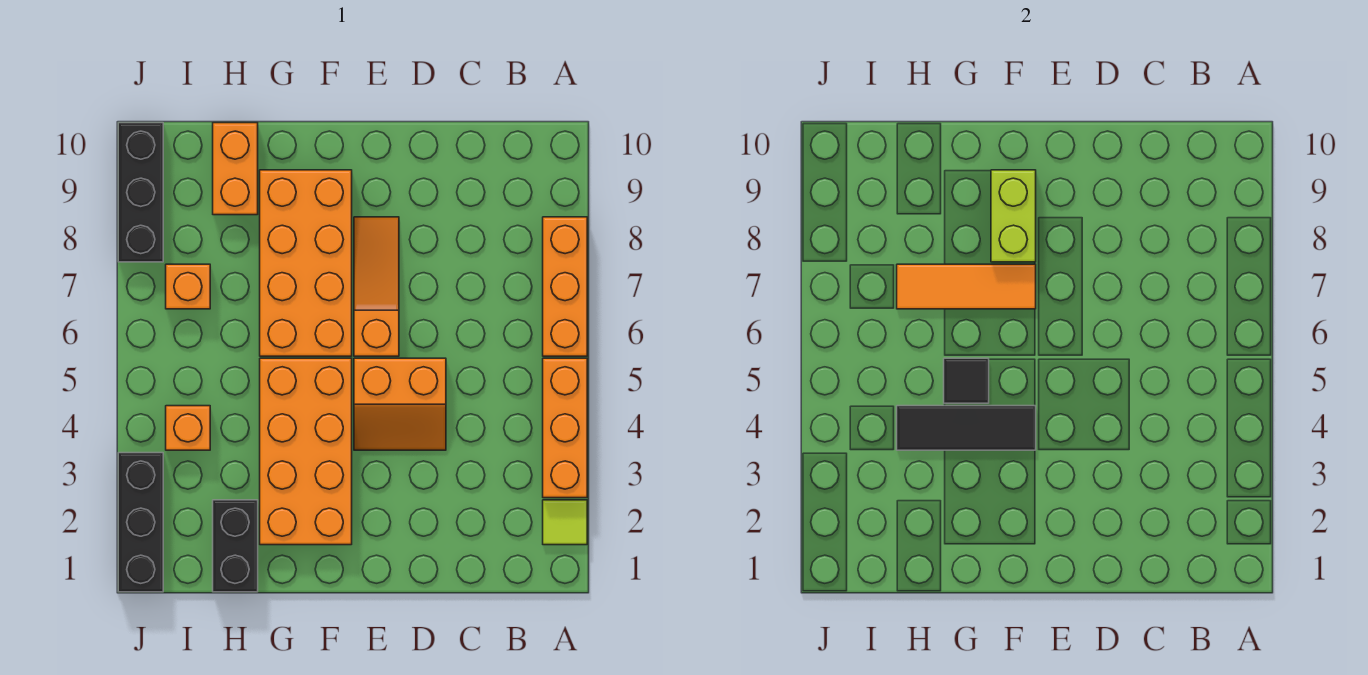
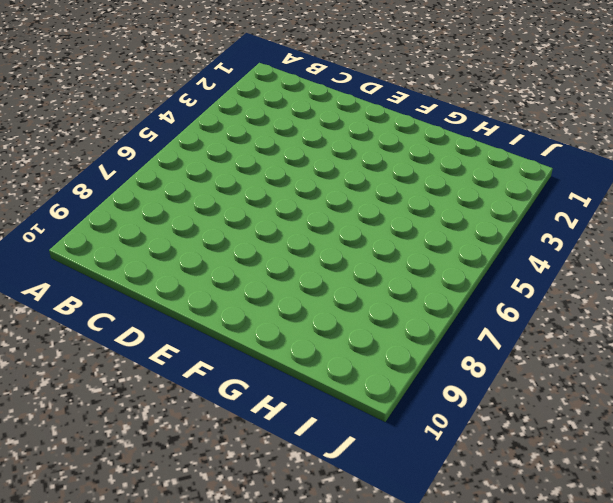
none -> lime 1x1 tile [543,500,587,545]
none -> orange 1x3 brick [543,358,587,498]
none -> orange 1x3 brick [543,217,587,356]

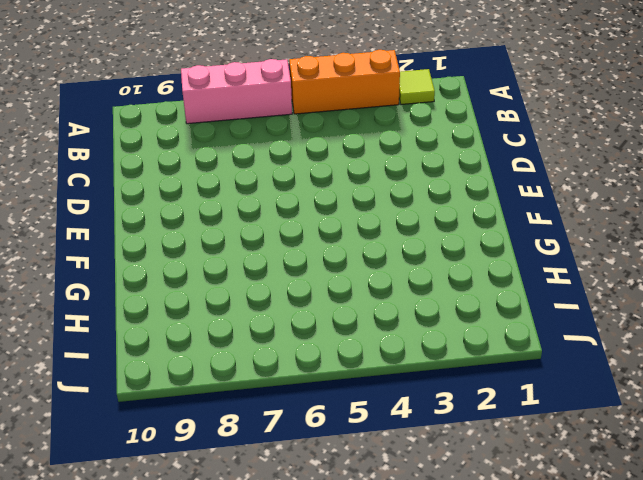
pink 1x3 brick [181,59,292,124] -> orange 1x3 brick [543,217,587,356]
none -> orange 2x2 slope [354,358,446,450]
none -> orange 1x3 slope [354,217,399,356]
none -> orange 2x4 brick [260,358,352,545]

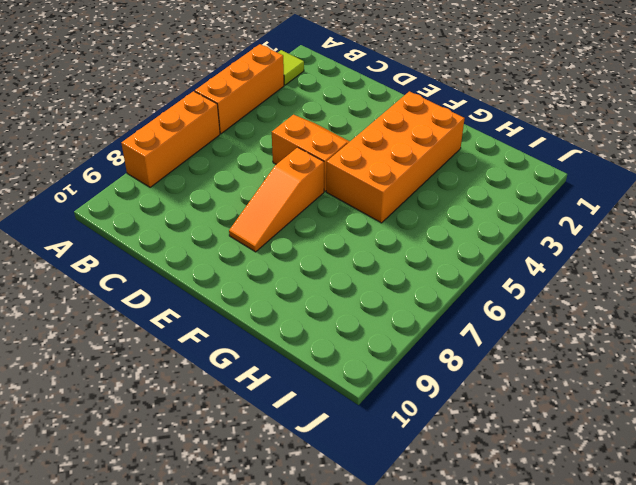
none -> orange 2x4 brick [260,170,352,356]
none -> black 1x2 brick [213,500,258,592]
none -> orange 1x2 brick [213,123,258,215]

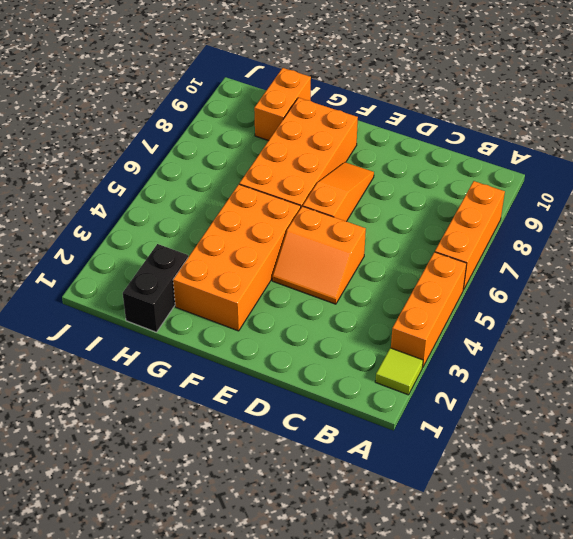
none -> orange 1x1 brick [166,406,210,450]
none -> orange 1x1 brick [166,264,210,309]
none -> black 1x3 brick [118,453,163,592]

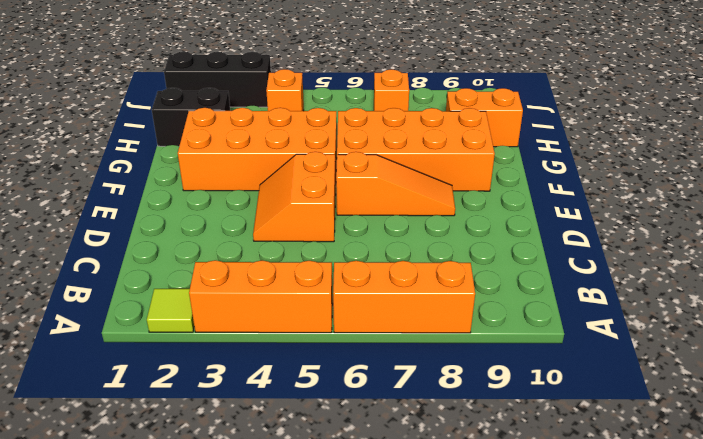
none -> black 1x3 brick [118,123,163,262]
none -> black 1x3 tile [897,406,1036,450]
none -> orange 1x3 tile [897,264,1036,309]

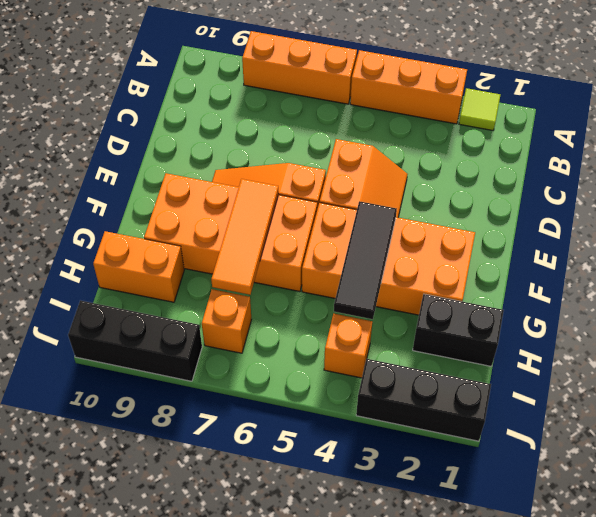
none -> lime 1x2 brick [991,170,1036,262]
none -> black 1x1 tile [944,358,989,403]

